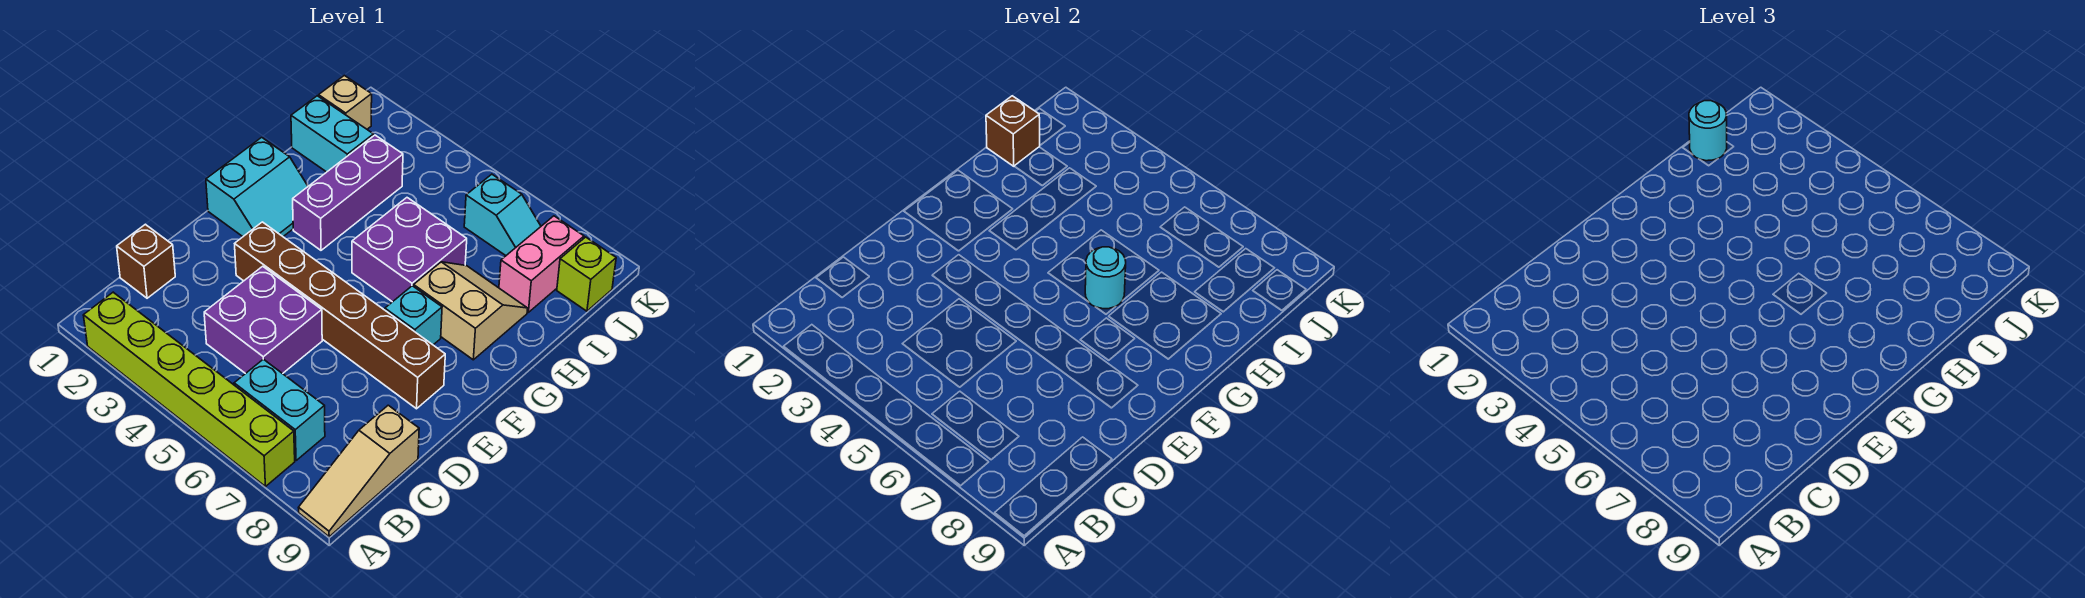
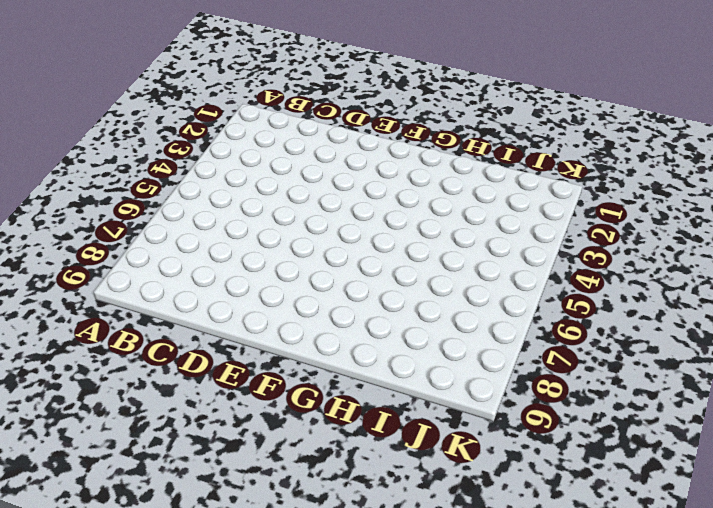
none -> lime 1x6 brick [83,292,295,486]
none -> tan 1x3 slope [299,405,419,537]
none -> cyan 1x2 brick [234,359,325,461]

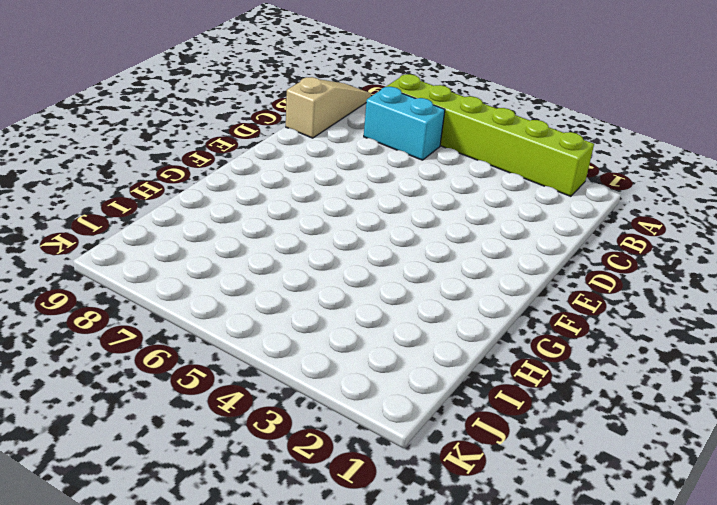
none -> brown 1x1 brick [117,224,175,298]
none -> purple 2x2 brick [204,266,322,374]
none -> brown 1x6 brick [235,222,445,409]

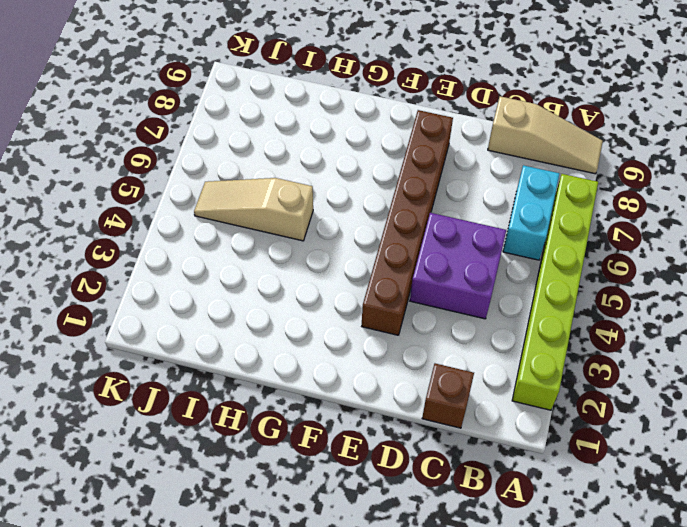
tan 1x3 slope [194,178,313,241] -> purple 2x2 brick [352,198,467,302]
none -> cyan 2x2 slope [206,137,308,237]
none -> cyan 1x1 brick [385,286,442,345]
none -> purple 1x3 brick [293,135,403,250]

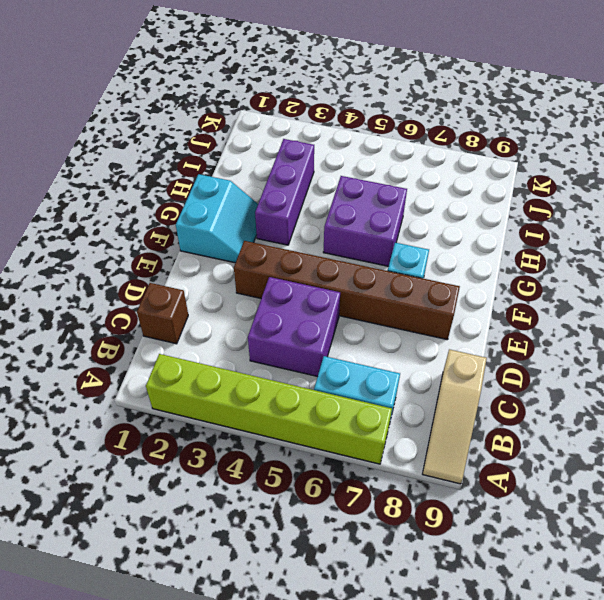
none -> tan 2x2 slope [414,262,528,360]
none -> cyan 1x2 brick [291,96,374,172]
none -> pink 1x2 brick [499,216,584,312]

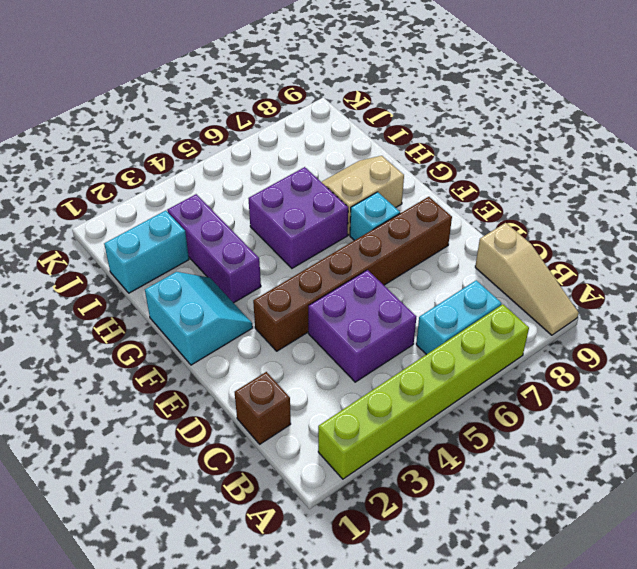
none -> pink 1x2 brick [499,216,584,312]
none -> tan 1x1 brick [319,75,372,129]
none -> cyan 1x2 slope [464,174,541,256]

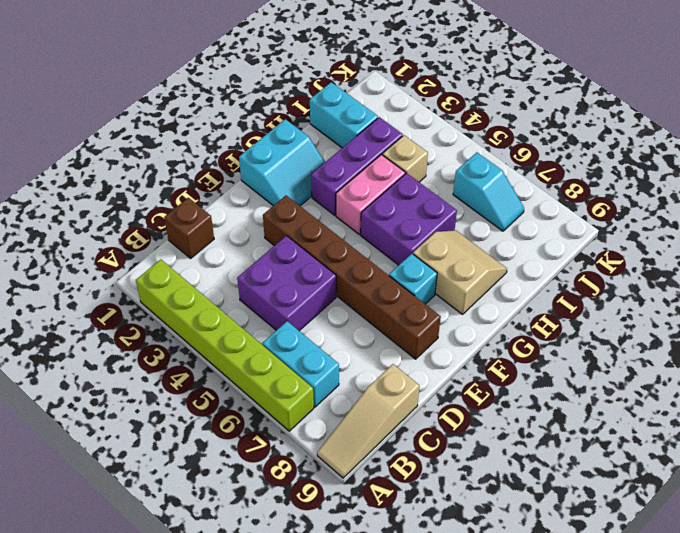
pink 1x2 brick [336,154,405,235] -> pink 1x2 brick moved to [499,216,584,312]
tan 1x1 brick [382,135,428,182] -> tan 1x1 brick moved to [319,75,372,129]
none -> lime 1x1 brick [557,237,616,311]
none -> cyan 1x1 round brick [1085,247,1126,309]
none -> brown 1x1 brick [986,96,1040,166]

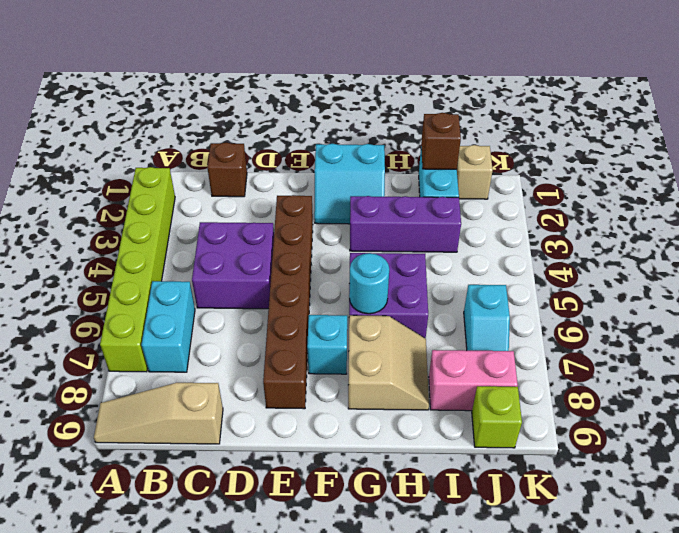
none -> cyan 1x1 round brick [1689,101,1727,161]

